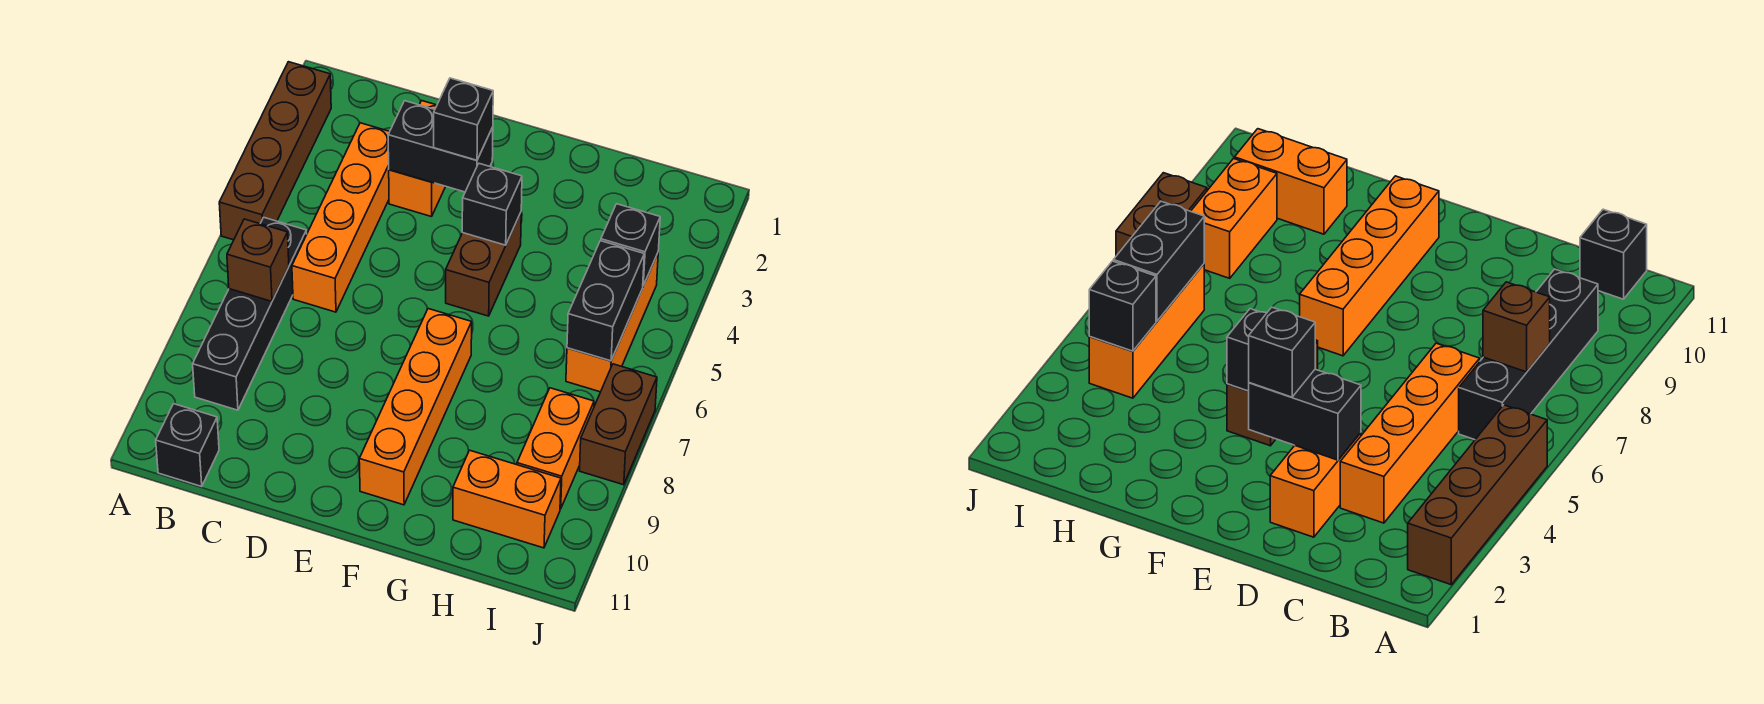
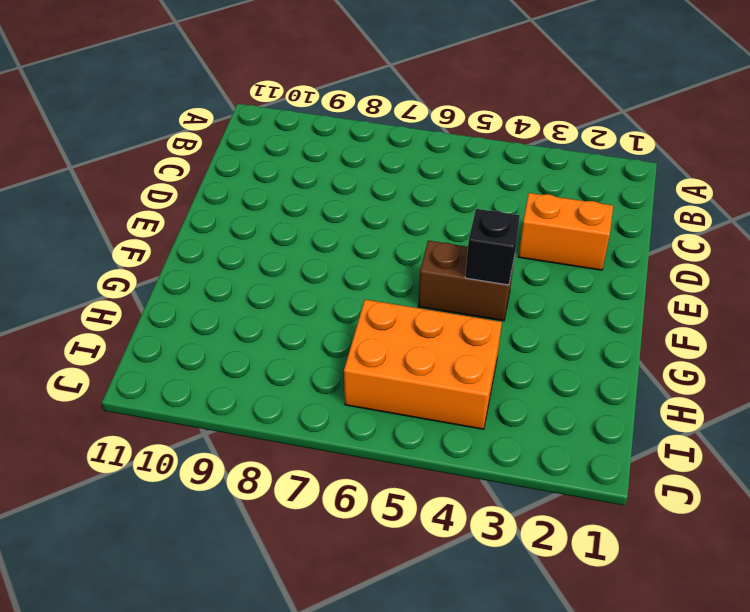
orange 2x3 brick [344,300,502,429] -> orange 1x3 brick [566,253,658,392]
none -> brown 1x4 brick [219,62,331,240]
none -> black 1x4 brick [193,217,307,410]
none -> black 1x1 brick [156,404,219,486]

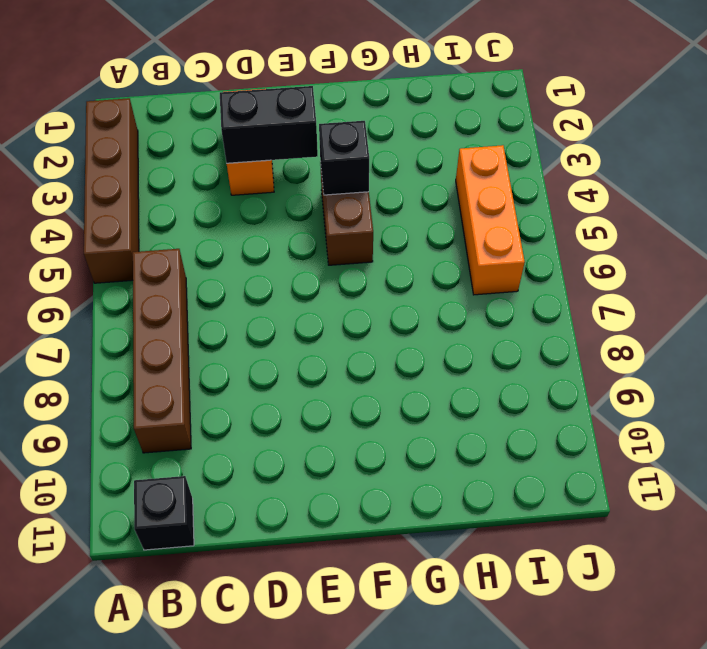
brown 1x4 brick [133,249,191,453] -> black 1x4 brick [193,217,307,410]
none -> orange 1x4 brick [292,123,390,312]
none -> orange 1x4 brick [359,309,472,505]
none -> orange 1x2 brick [453,450,561,548]

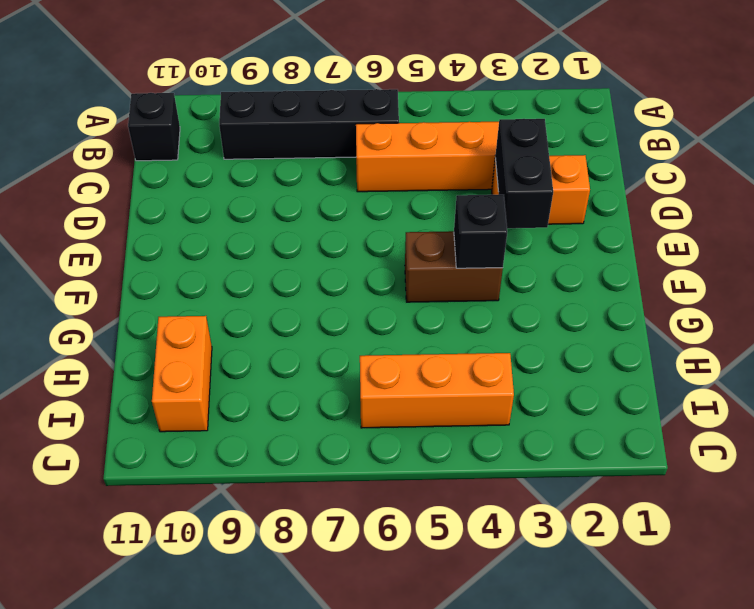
none -> brown 1x4 brick [219,62,331,240]
none -> orange 1x4 brick [359,309,472,505]
none -> orange 1x2 brick [517,388,594,509]

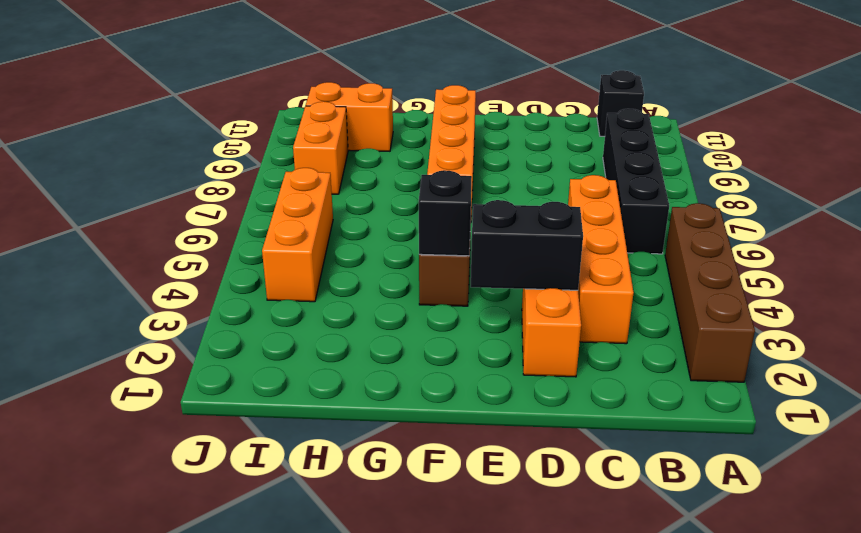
none -> brown 1x2 brick [580,364,657,485]
none -> brown 1x1 brick [227,219,289,301]
none -> black 1x1 brick [601,204,660,286]

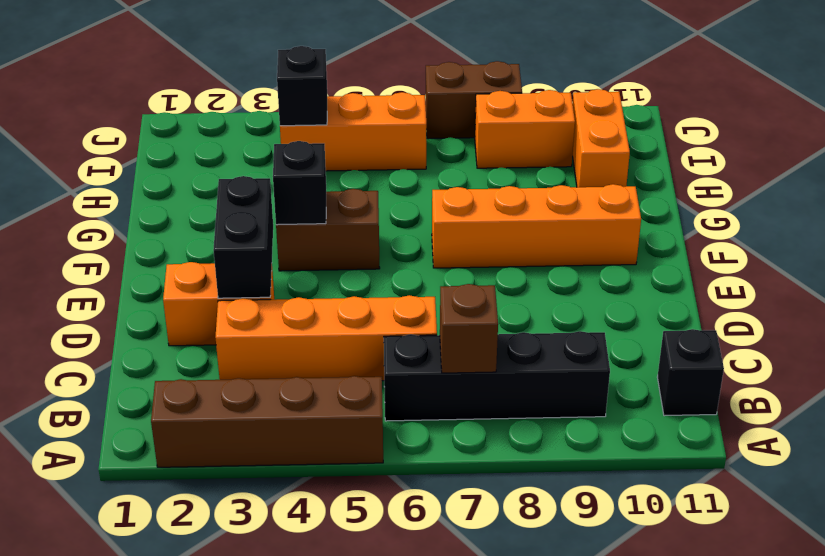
none -> black 1x2 brick [567,241,644,361]
none -> black 1x1 brick [434,78,493,160]

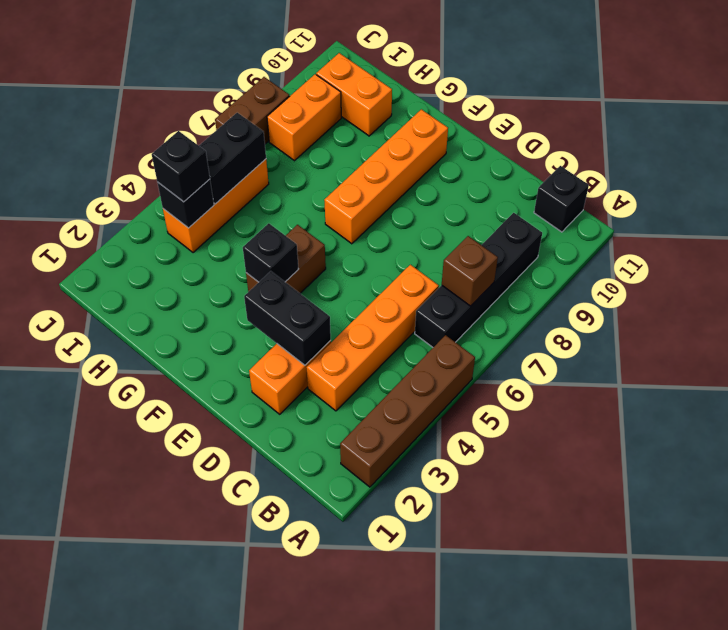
black 1x1 brick [152,131,210,202] -> black 1x1 brick moved to [434,78,493,160]

